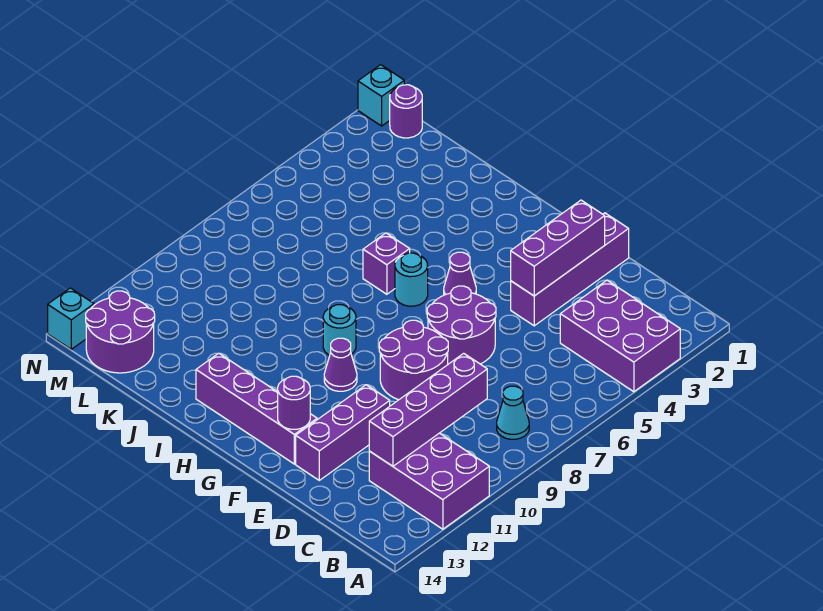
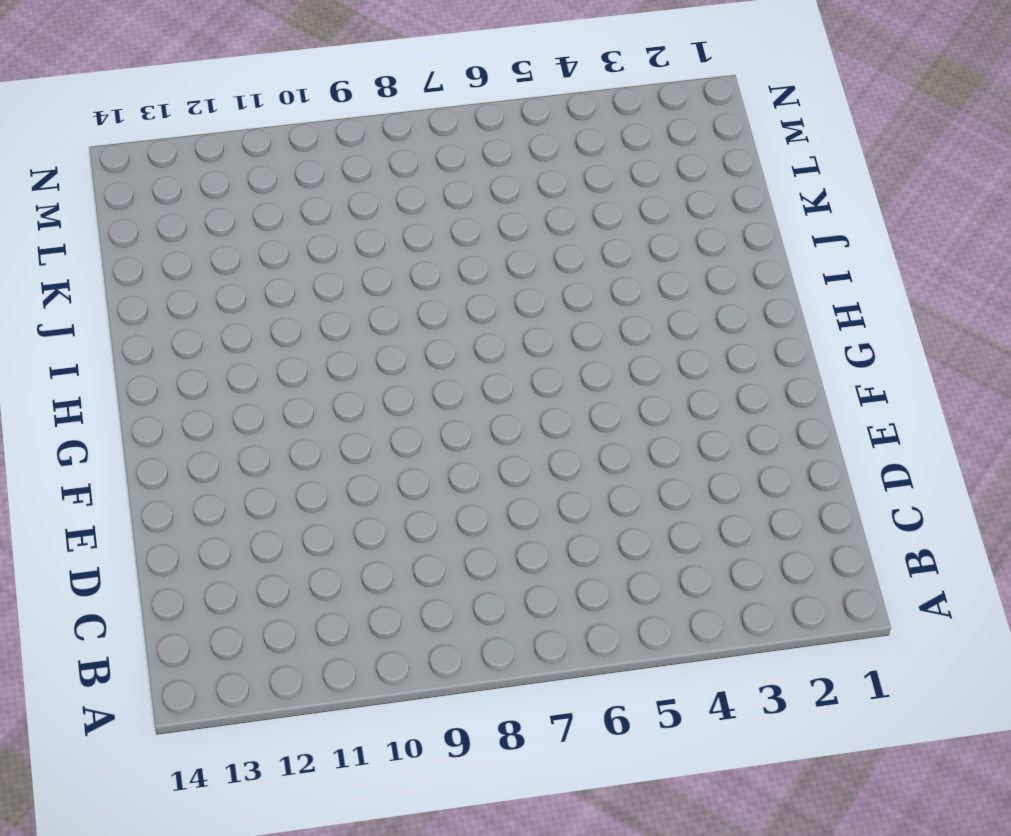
none -> purple 2x3 brick [560,280,680,392]
none -> purple 2x3 brick [369,433,489,529]
none -> cyan 1x1 cone [497,386,529,439]

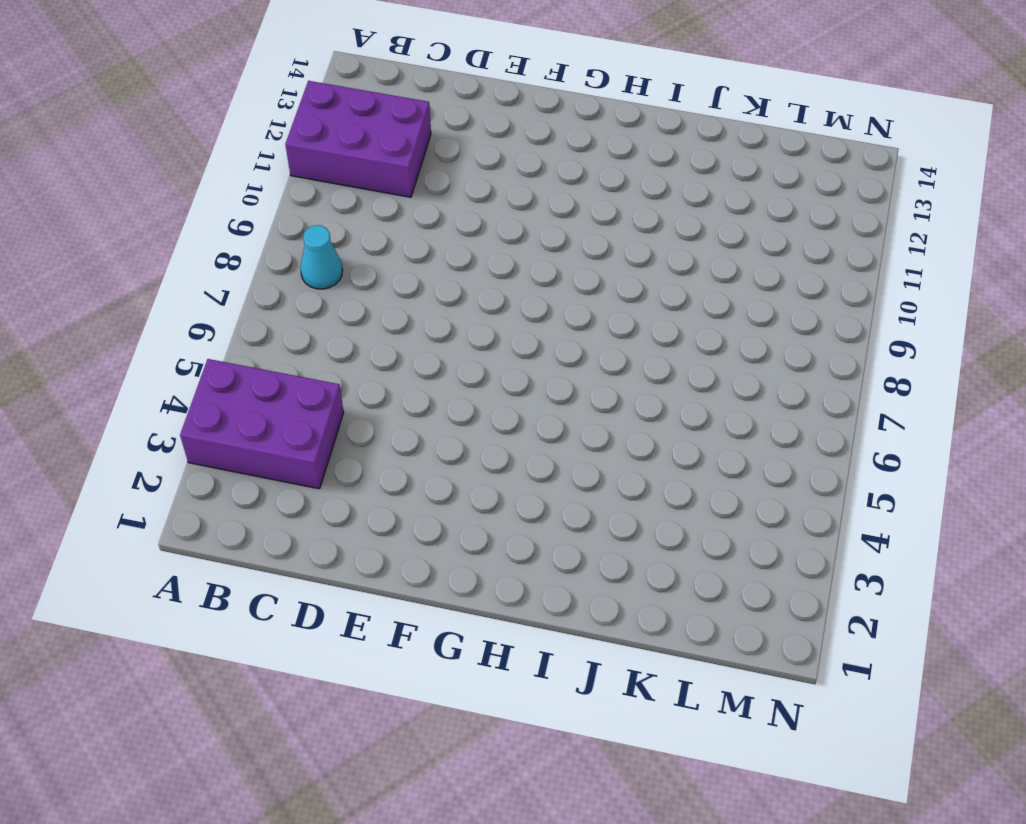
none -> purple 1x4 brick [511,213,629,326]
none -> purple 2x2 round brick [427,286,496,364]
none -> purple 2x2 round brick [379,320,448,400]

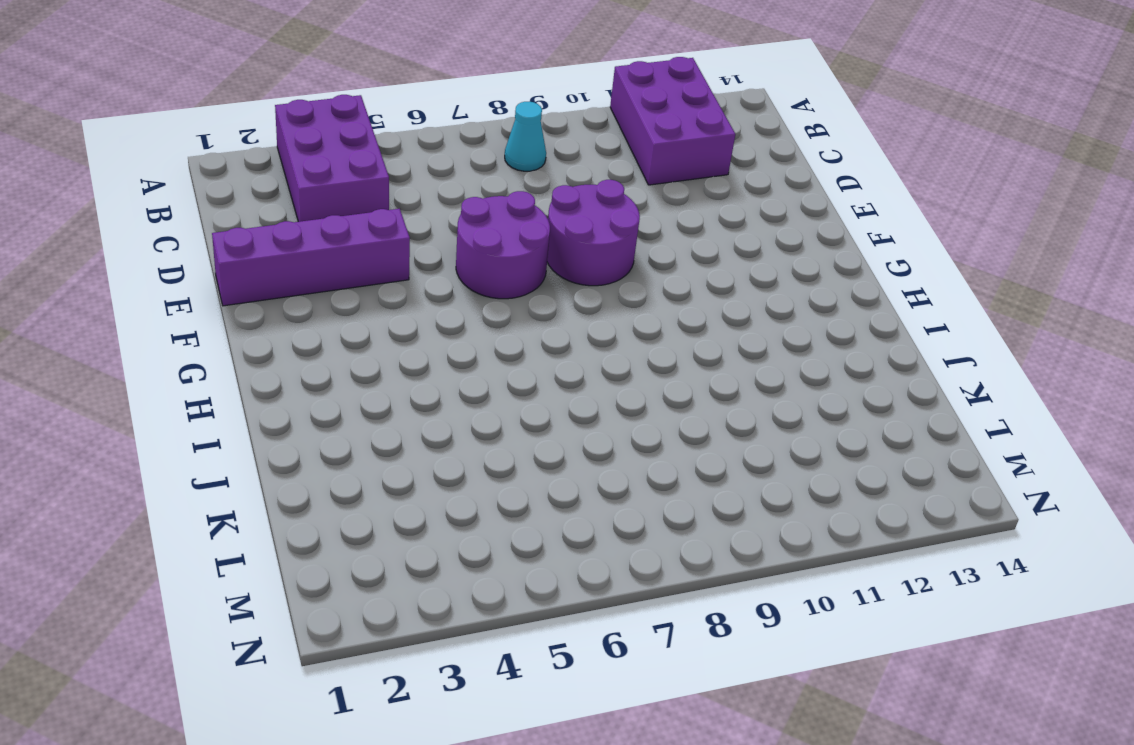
none -> purple 1x3 brick [296,385,390,480]
none -> purple 1x4 brick [196,353,317,464]
none -> purple 1x1 cone [444,252,476,295]

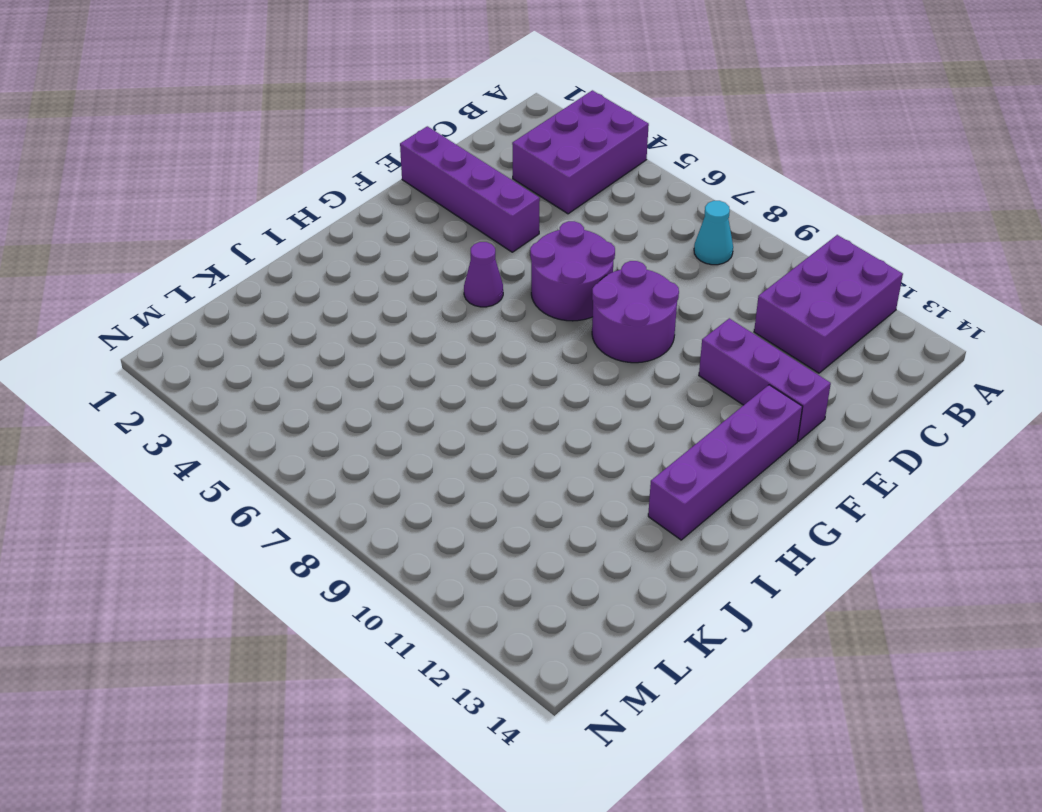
none -> purple 1x1 cone [324,338,357,391]
none -> cyan 1x1 round brick [395,253,428,306]
none -> cyan 1x1 round brick [323,305,356,355]

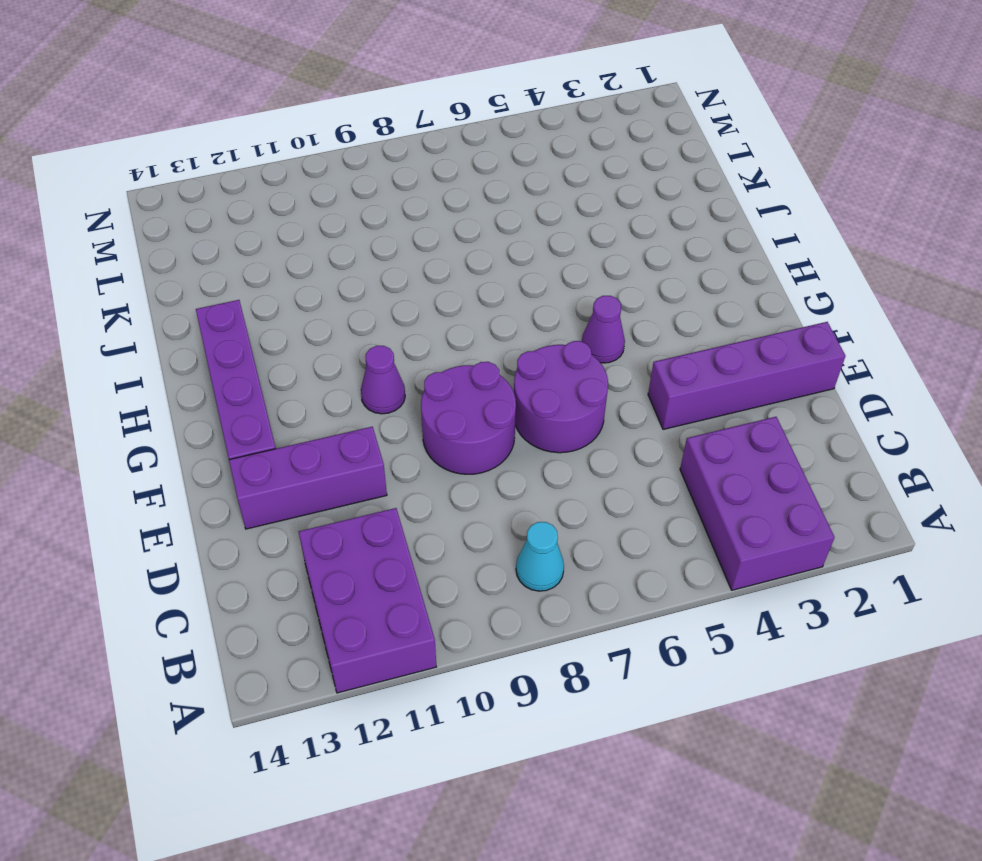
none -> cyan 1x1 round brick [395,253,428,306]
none -> cyan 1x1 round brick [323,305,356,355]
none -> purple 1x1 brick [363,233,410,294]

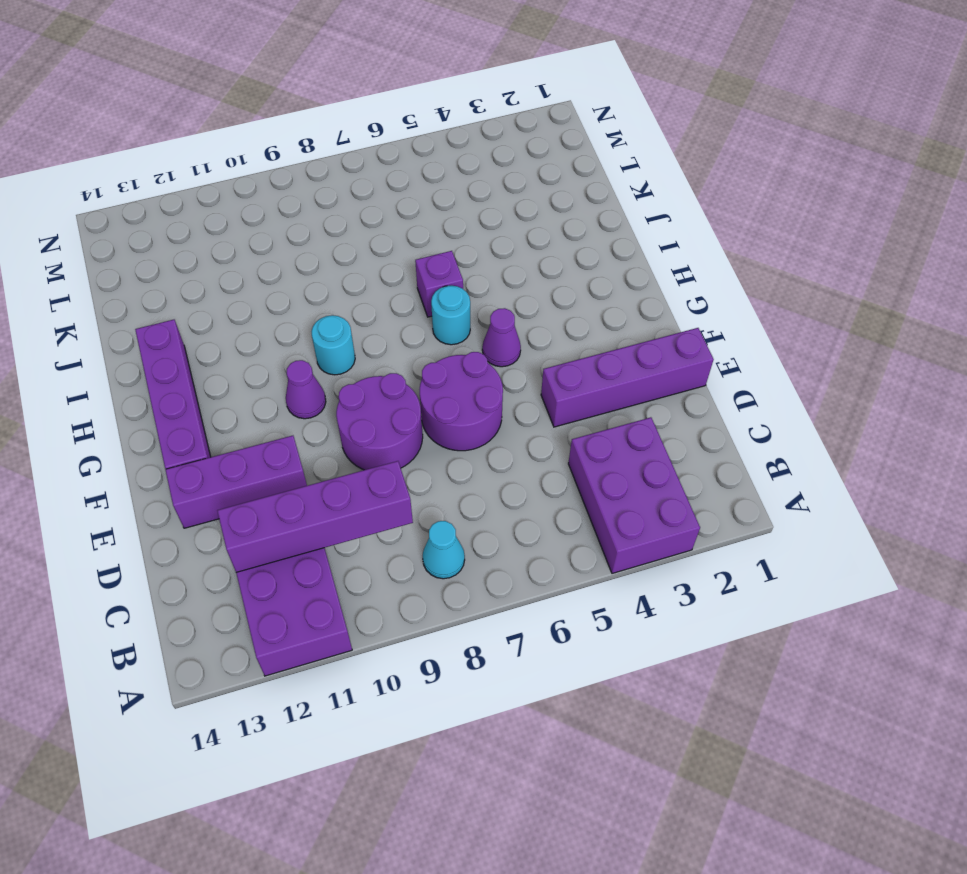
none -> purple 2x2 round brick [86,291,155,373]
none -> purple 1x1 round brick [390,85,422,138]
none -> cyan 1x1 brick [358,65,404,126]

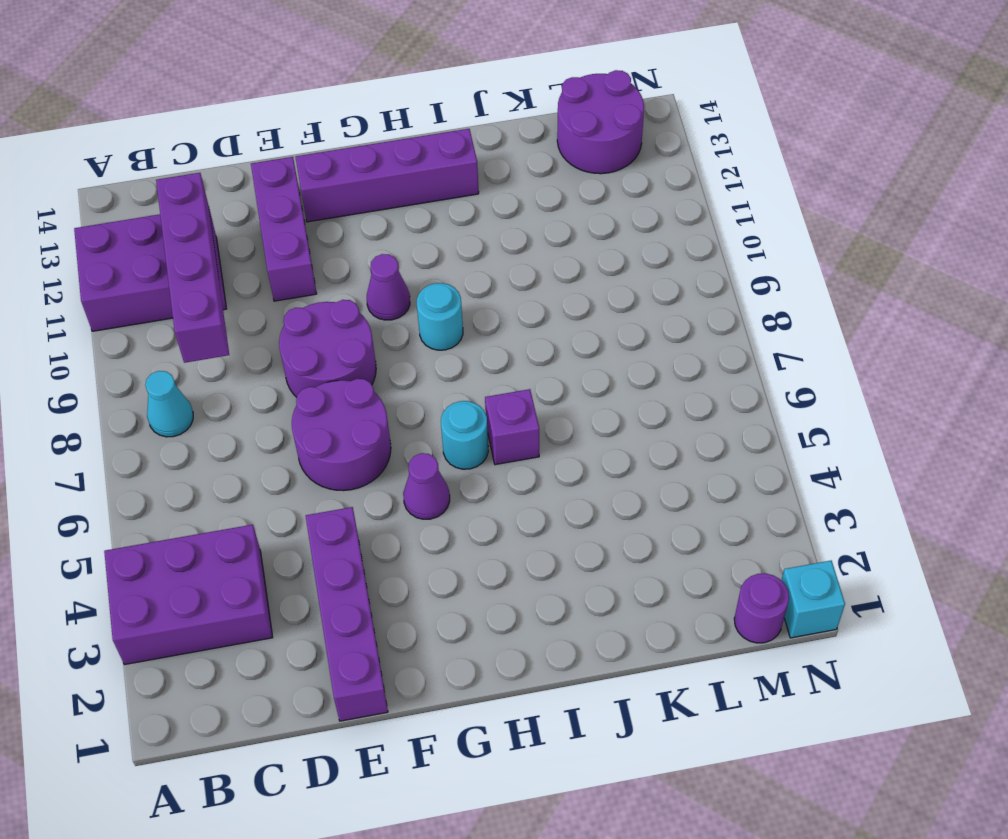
none -> cyan 1x1 brick [48,288,94,349]
none -> purple 1x3 brick [511,200,605,296]
none -> purple 1x1 round brick [278,376,310,429]

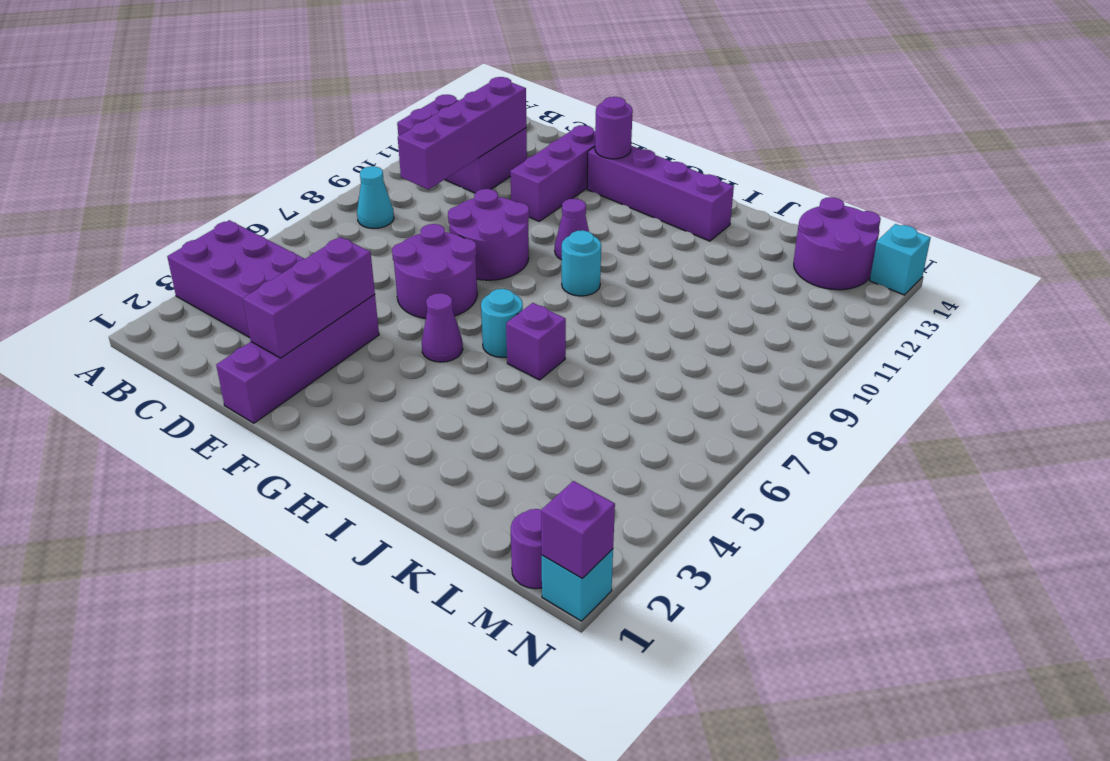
purple 1x1 brick [541,481,615,578] -> none

